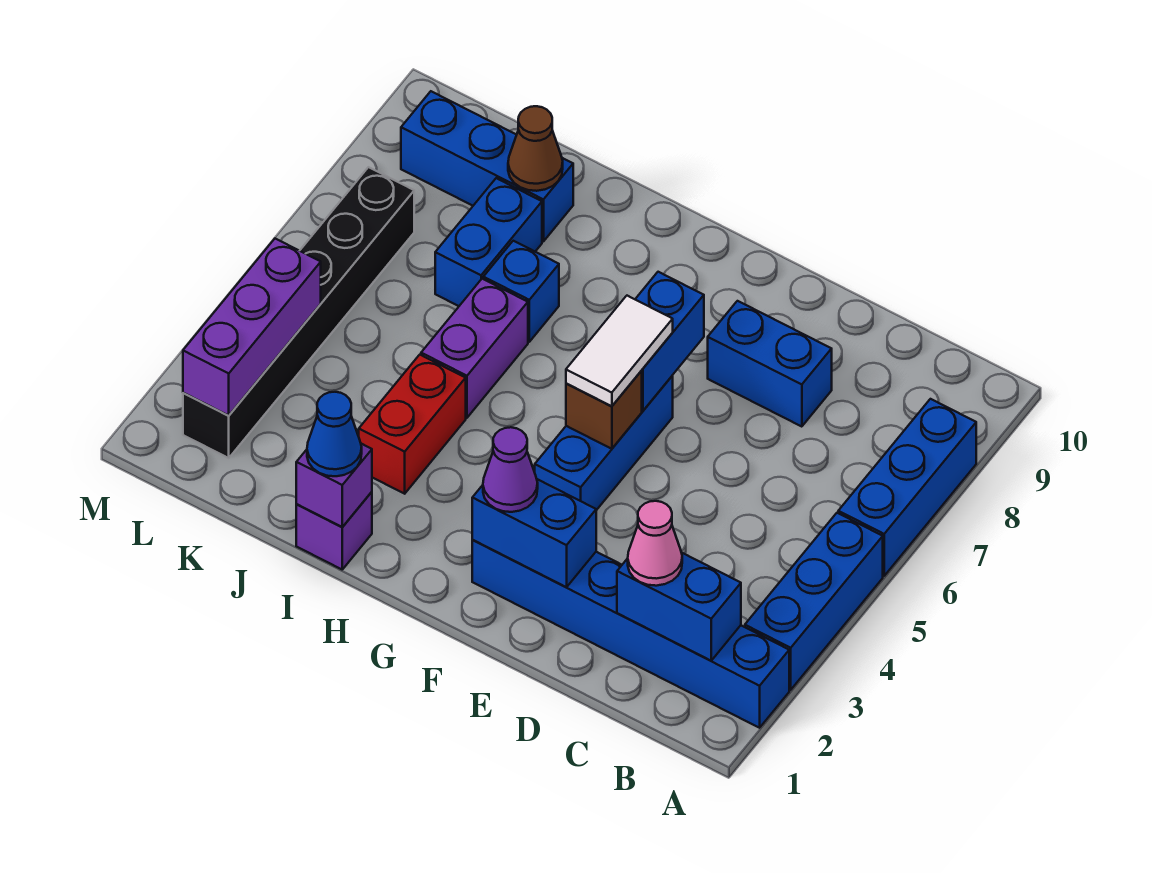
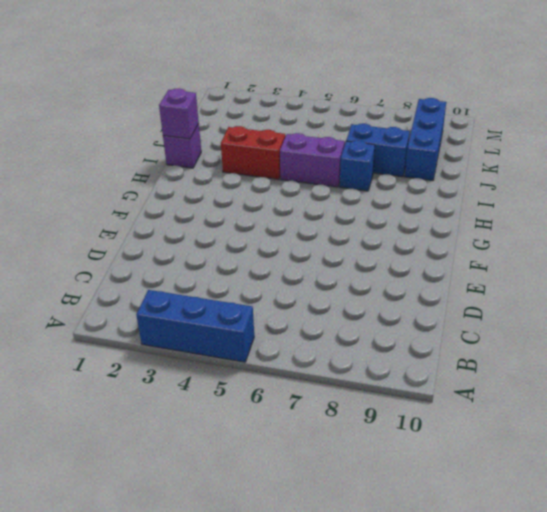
none -> blue 1x6 brick [472,540,789,728]
none -> blue 1x3 brick [838,399,976,576]
none -> blue 1x2 brick [708,301,832,427]

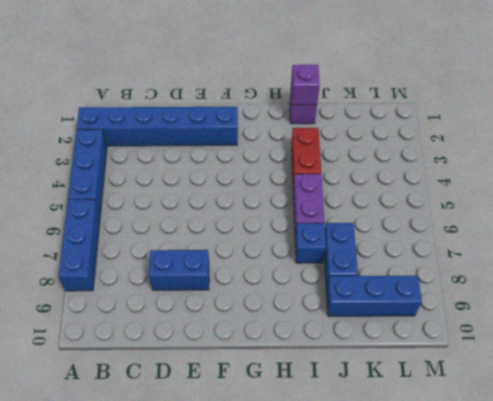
none -> blue 1x3 brick [535,376,673,510]
none -> black 1x6 brick [183,167,414,458]
none -> blue 1x2 brick [617,552,741,661]

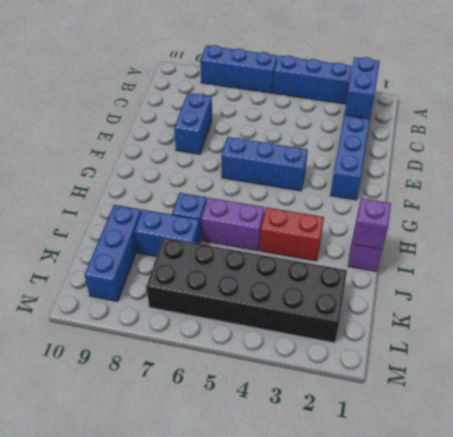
black 2x6 brick [146,238,347,343] -> black 1x6 brick [183,167,414,458]
none -> blue 1x2 brick [472,479,596,587]
none -> brown 1x1 brick [566,371,642,449]
none -> blue 1x2 brick [635,272,704,411]

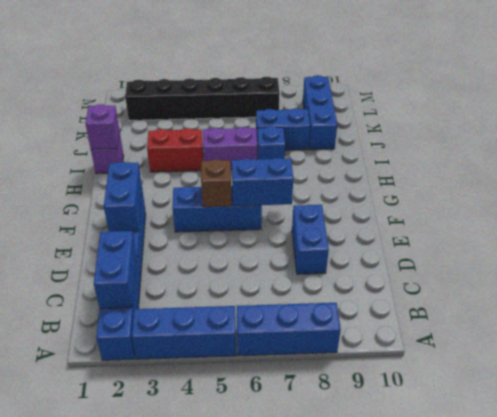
none -> brown 1x1 cone [508,106,563,191]
none -> purple 1x3 brick [183,239,321,415]
none -> pink 1x1 cone [628,501,682,586]

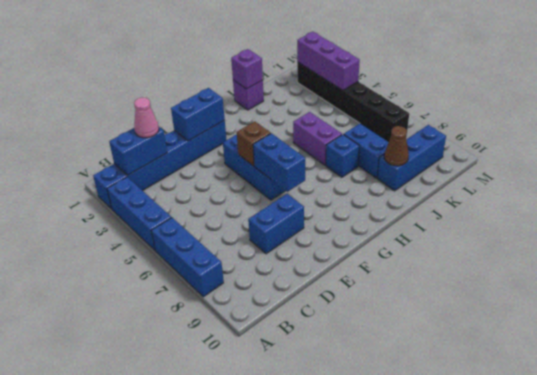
none -> red 1x2 brick [359,355,466,494]
none -> purple 1x1 cone [483,427,538,512]
none -> white 1x2 tile [566,296,673,406]

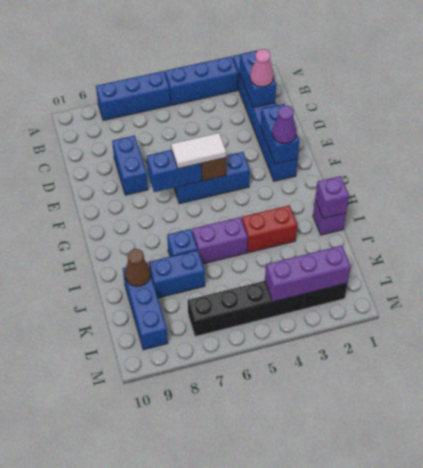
none -> blue 1x1 cone [307,392,362,476]

